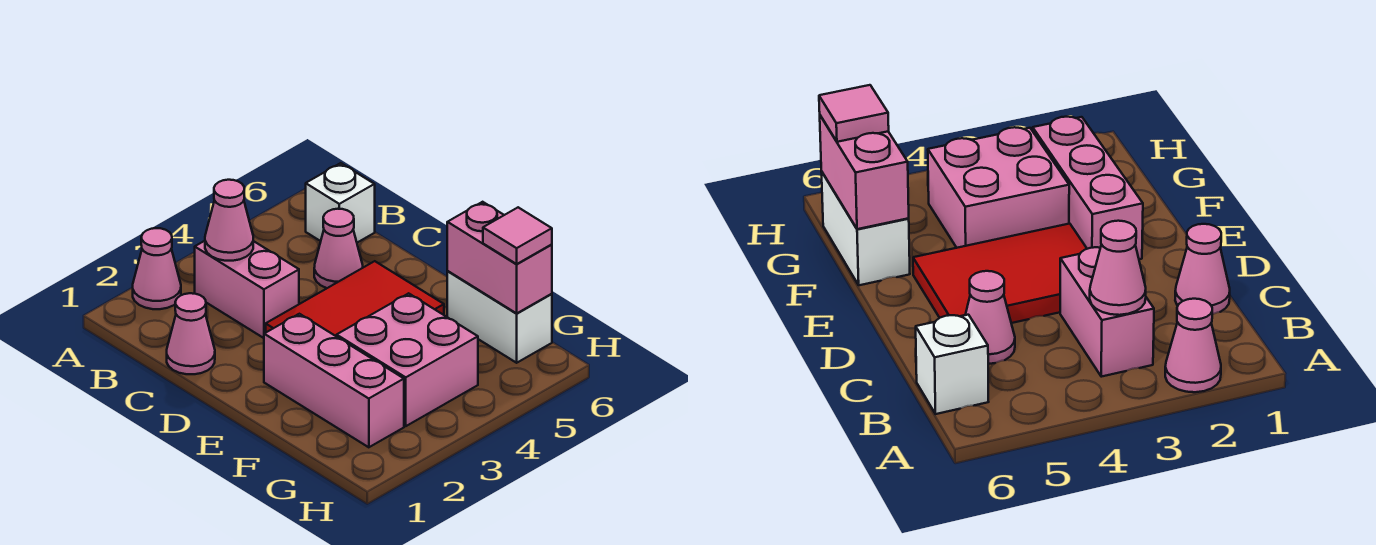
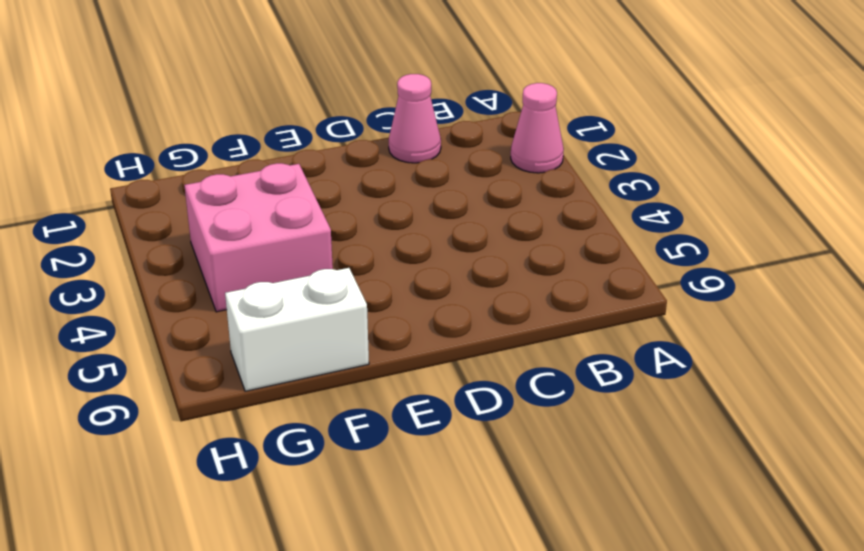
none -> pink 1x2 brick [195,241,299,338]
none -> white 1x1 brick [306,163,375,243]
none -> pink 1x1 cone [314,209,363,288]

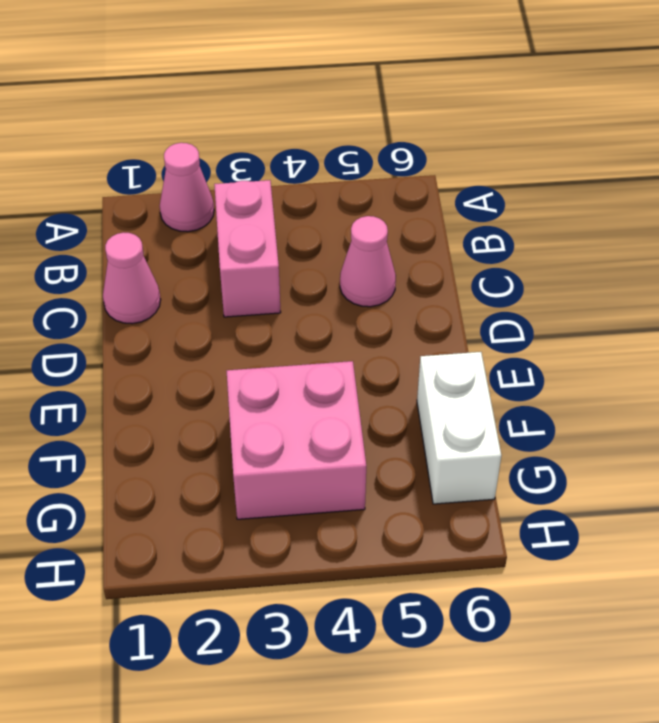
none -> white 1x1 brick [306,163,375,243]
none -> red 2x3 tile [266,261,444,337]
none -> pink 1x3 brick [264,314,404,447]

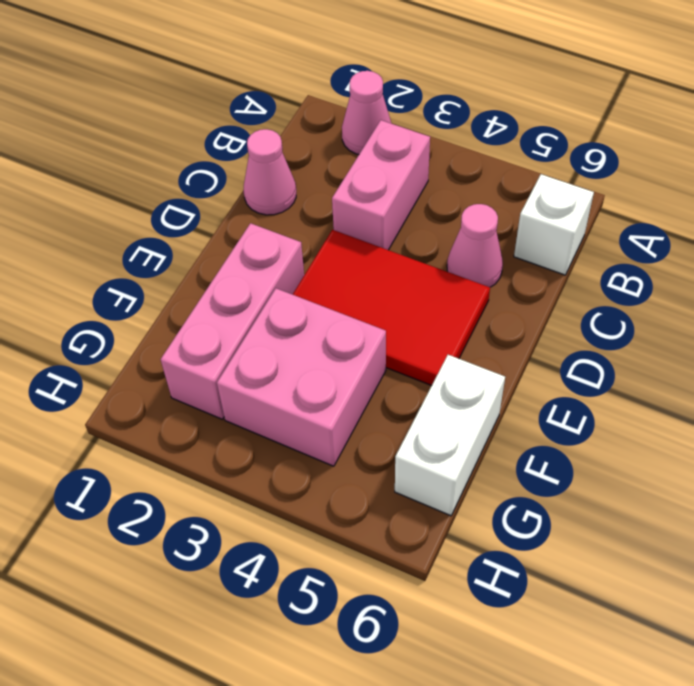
none -> pink 1x1 cone [205,180,253,261]
none -> pink 1x2 brick [447,202,552,314]
none -> pink 1x1 tile [483,207,552,264]

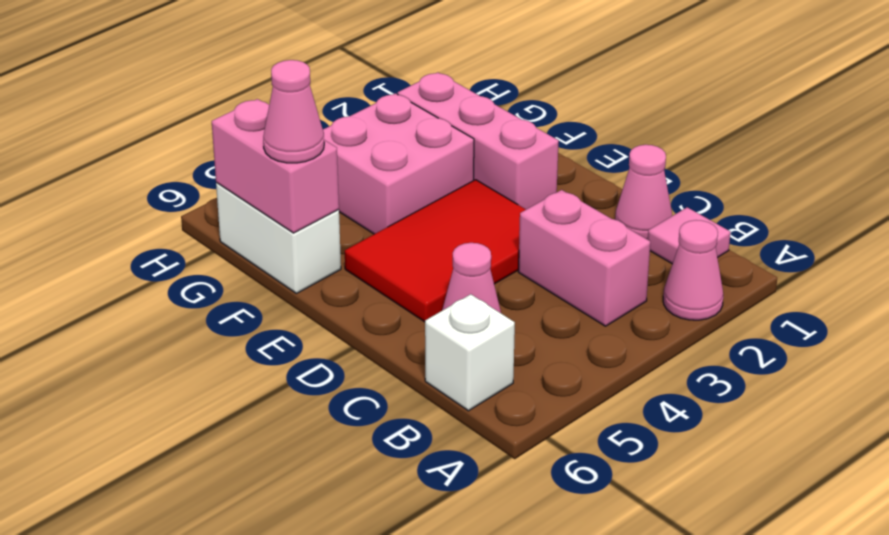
pink 1x1 tile [648,207,730,264] -> pink 1x1 tile moved to [483,207,552,264]
pink 1x1 cone [263,60,324,163] -> pink 1x1 cone moved to [205,180,253,261]

